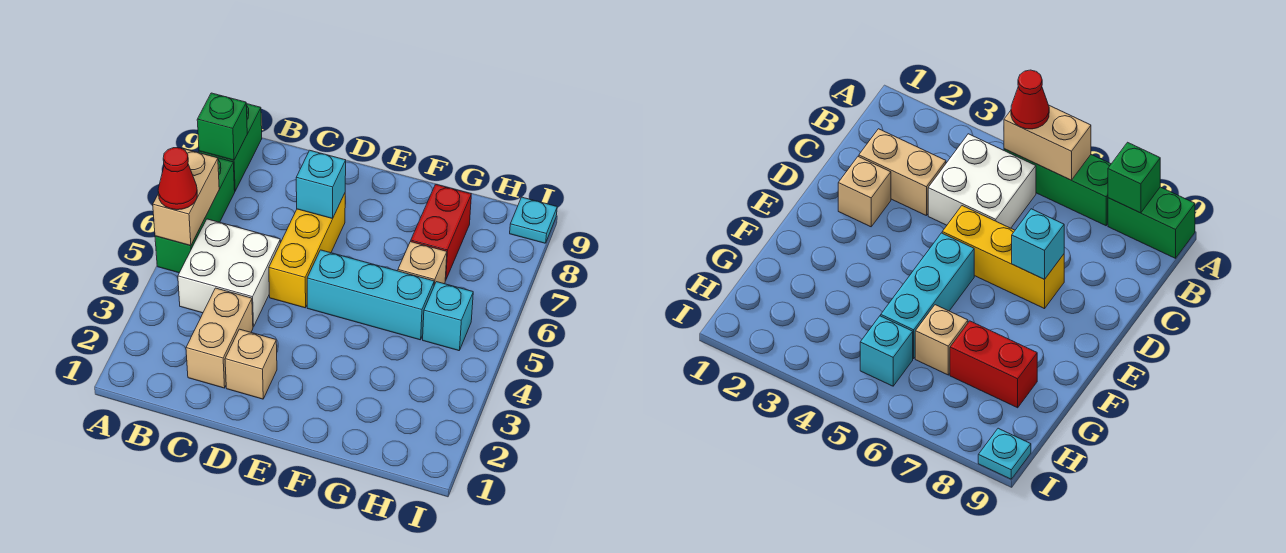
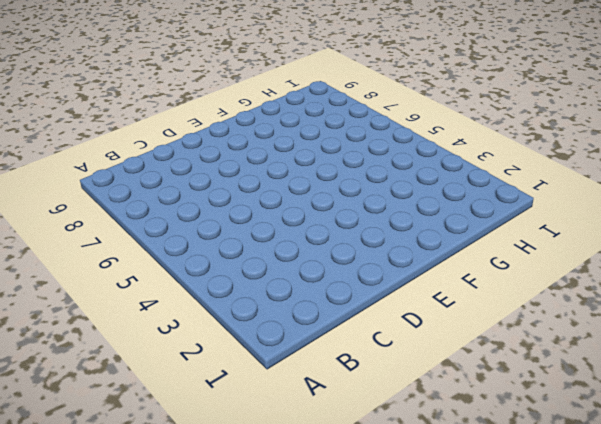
none -> green 1x3 brick [155,158,235,273]
none -> green 1x2 brick [199,104,262,191]
none -> white 2x2 brick [178,219,280,327]

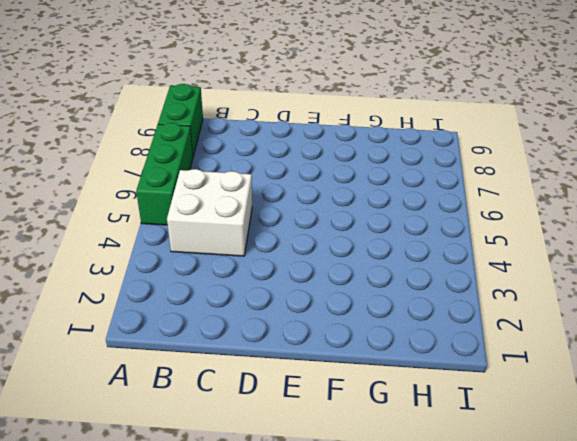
none -> tan 1x2 brick [186,288,253,388]
none -> tan 1x1 brick [225,329,277,399]
none -> yellow 1x3 brick [269,193,345,308]

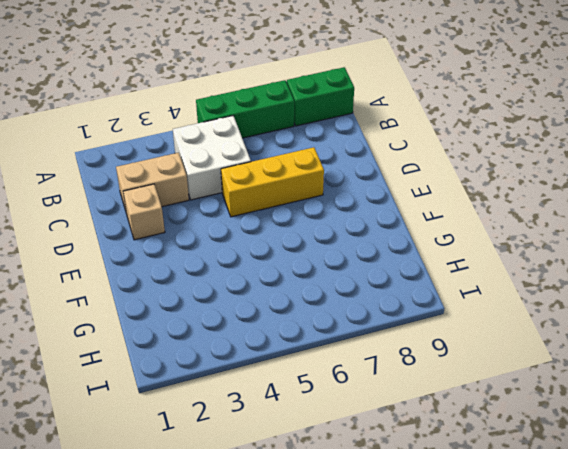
none -> cyan 1x3 brick [307,250,434,340]
none -> tan 1x1 brick [398,242,447,285]
none -> red 1x2 brick [411,184,471,281]

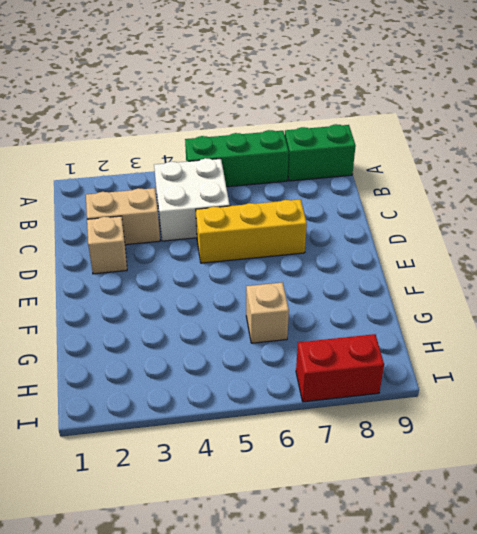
red 1x2 brick [296,334,384,402] -> red 1x2 brick moved to [411,184,471,281]
none -> cyan 1x3 brick [307,250,434,340]
none -> cyan 1x1 brick [423,282,473,351]
none -> cyan 1x1 plate [510,197,557,243]

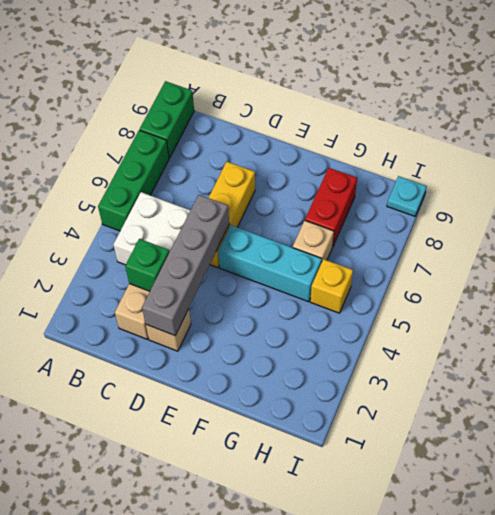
green 1x1 brick [125,239,169,291] -> green 1x1 brick moved to [197,93,247,160]
grey 1x4 brick [142,195,229,336] -> none
yellow 1x1 brick [310,259,353,313] -> cyan 1x1 brick [423,282,473,351]
none -> tan 1x2 brick [153,148,219,246]
none -> cyan 1x1 brick [296,150,346,219]
none -> red 1x1 cone [158,148,197,210]

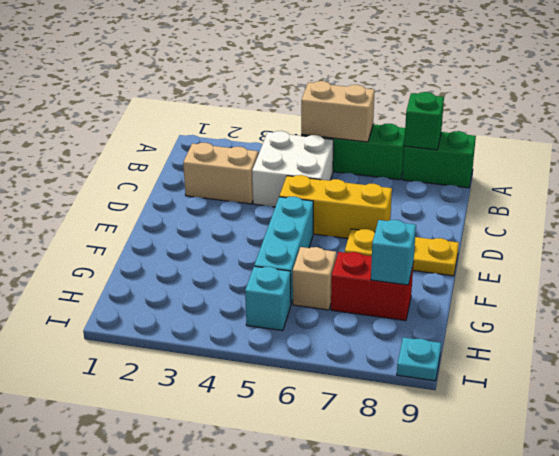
yellow 1x3 plate [345,229,459,276] -> none
cyan 1x1 brick [371,220,416,285] -> cyan 1x1 brick moved to [296,150,346,219]
none -> tan 1x1 brick [225,329,277,399]
none -> red 1x1 cone [158,148,197,210]

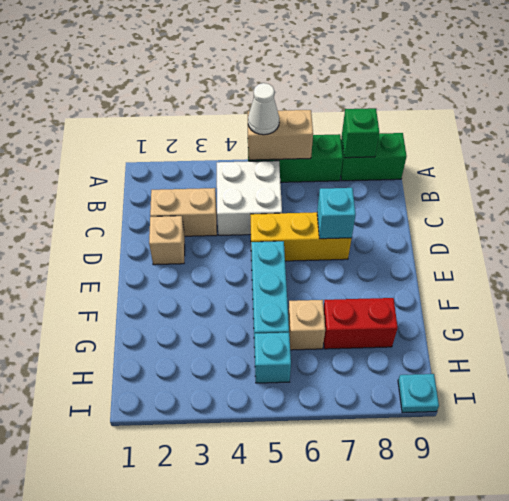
white 1x1 cone [248,83,279,135] -> red 1x1 cone [158,148,197,210]

